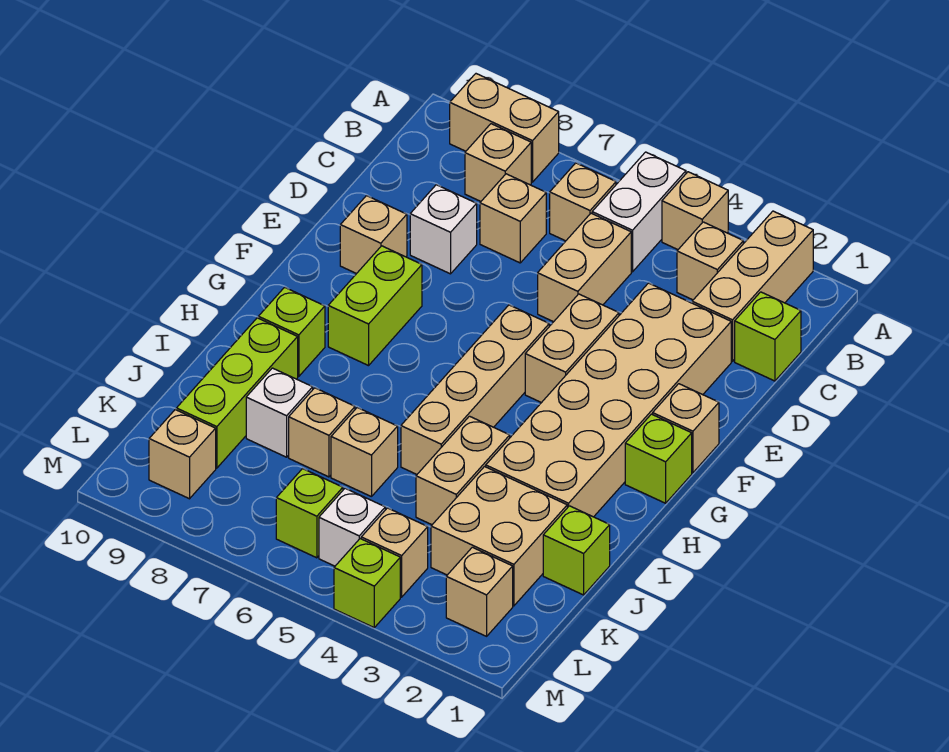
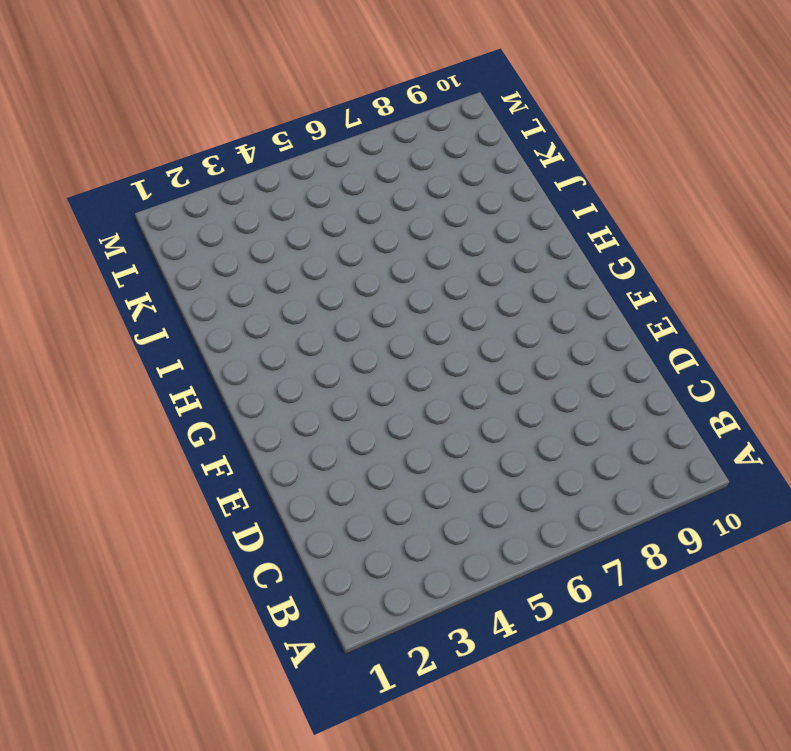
none -> tan 1x3 brick [692,211,813,361]
none -> tan 1x1 brick [662,172,728,250]
none -> white 1x2 brick [592,152,686,272]
none -> tan 1x2 brick [450,74,559,182]

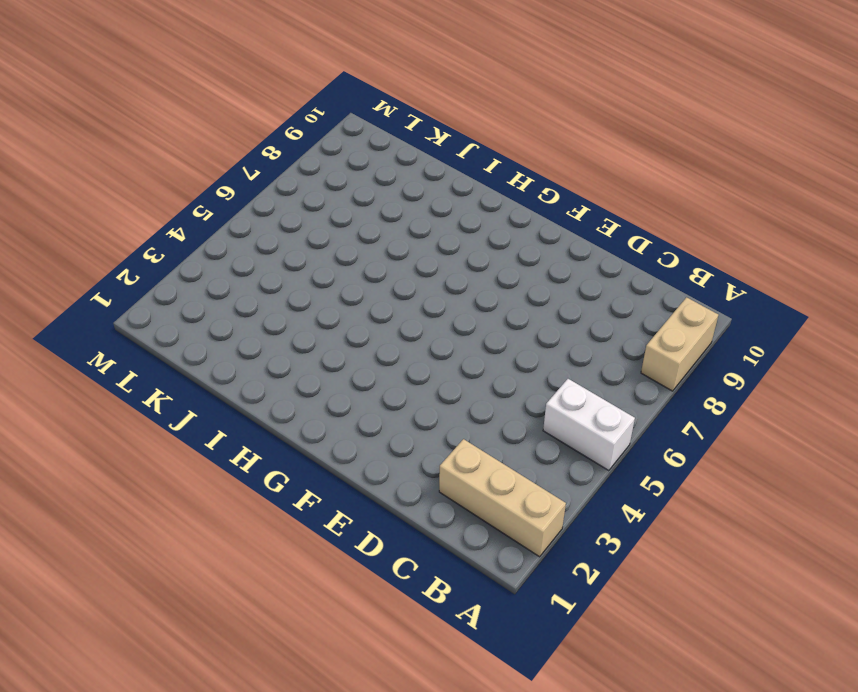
none -> tan 1x1 brick [662,172,728,250]
none -> tan 1x1 brick [677,222,743,300]
none -> tan 1x1 brick [550,163,616,241]
none -> tan 1x1 brick [465,124,531,201]

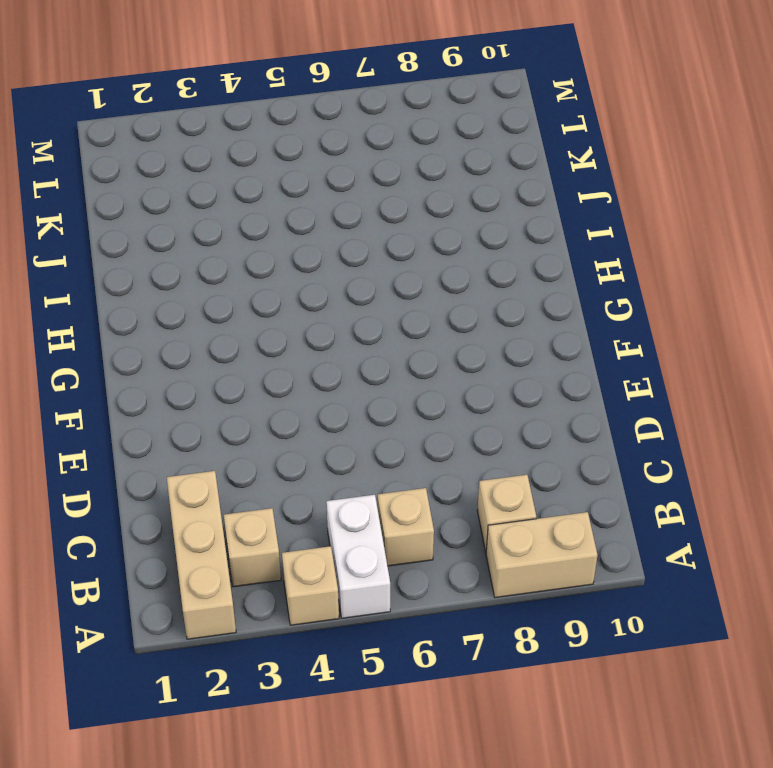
none -> lime 1x1 brick [735,292,801,381]
none -> tan 1x2 brick [538,213,631,322]
none -> tan 1x1 brick [480,174,546,263]
none -> tan 2x6 brick [486,283,731,517]

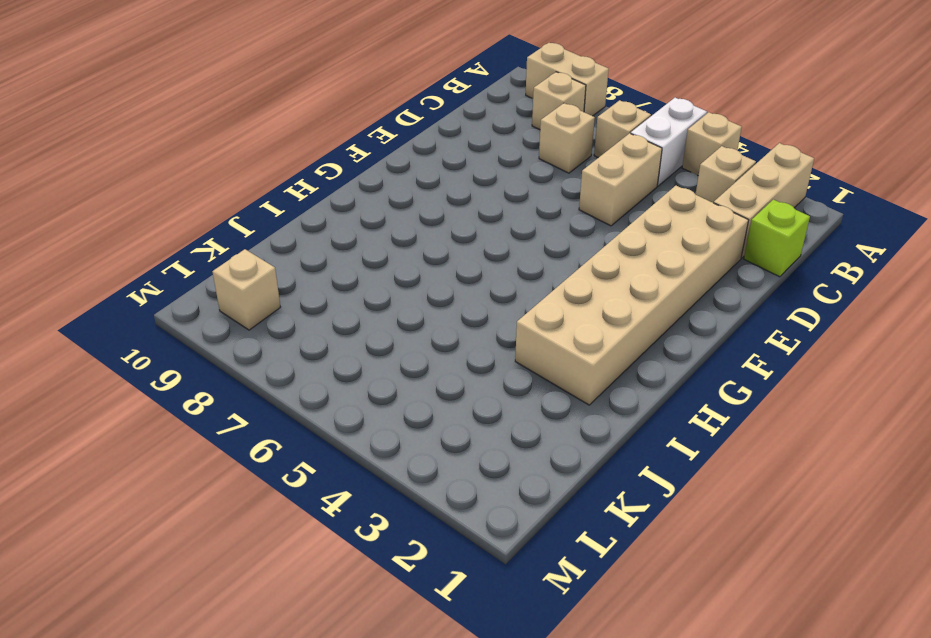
none -> white 1x1 brick [410,185,477,274]
none -> tan 1x2 brick [525,294,619,403]
none -> tan 1x1 brick [340,196,407,274]
none -> tan 1x1 brick [653,384,719,473]

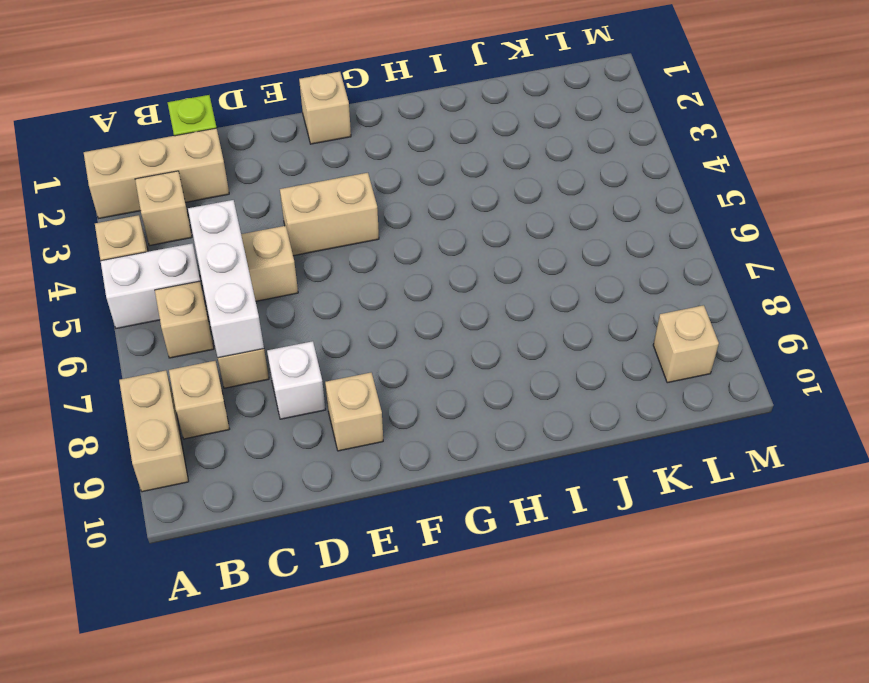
white 1x3 brick [188,200,264,358] -> none
none -> tan 2x6 brick [486,283,731,517]
none -> tan 1x4 brick [401,305,549,474]
none -> lime 1x2 brick [328,246,422,366]
none -> lime 1x1 brick [625,414,692,503]

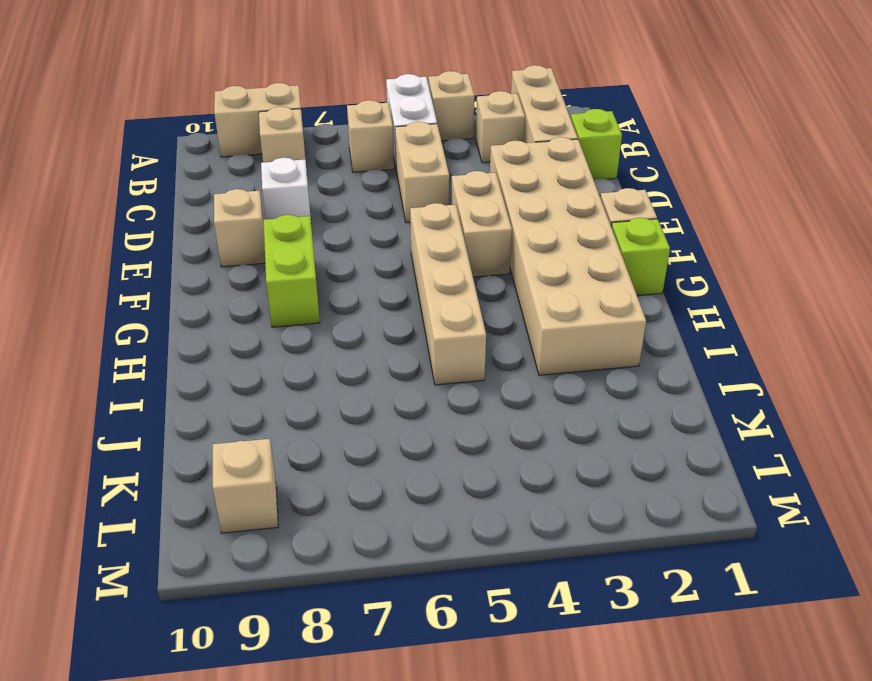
none -> tan 1x1 brick [480,174,546,263]
none -> lime 1x1 brick [258,287,325,376]
none -> tan 1x2 brick [416,416,510,525]
none -> lime 1x3 brick [176,318,298,468]

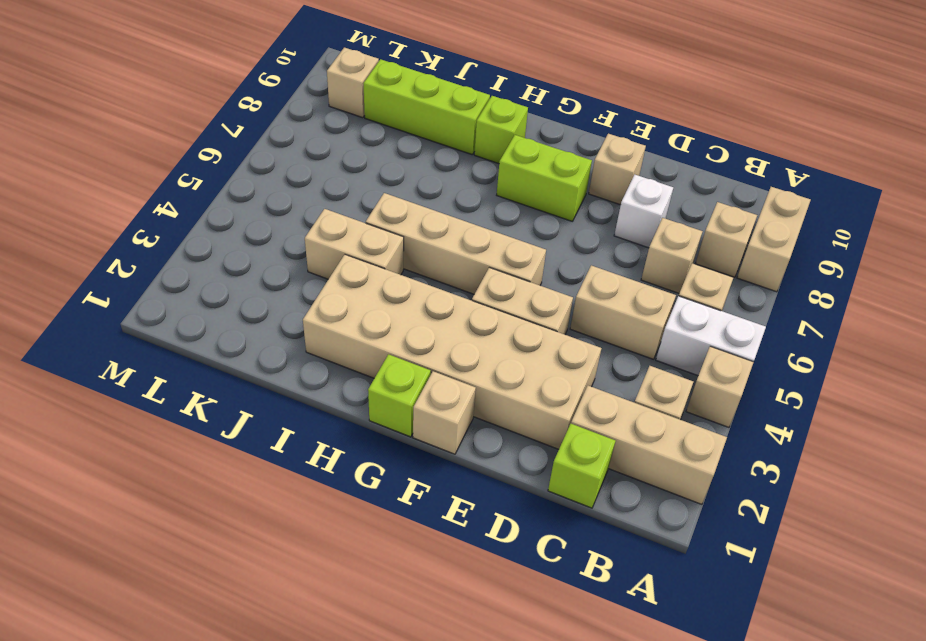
none -> lime 1x1 brick [543,506,610,595]
none -> tan 2x2 brick [431,467,567,606]
none -> tan 1x1 brick [331,408,398,497]
none -> tan 1x1 brick [289,388,355,477]

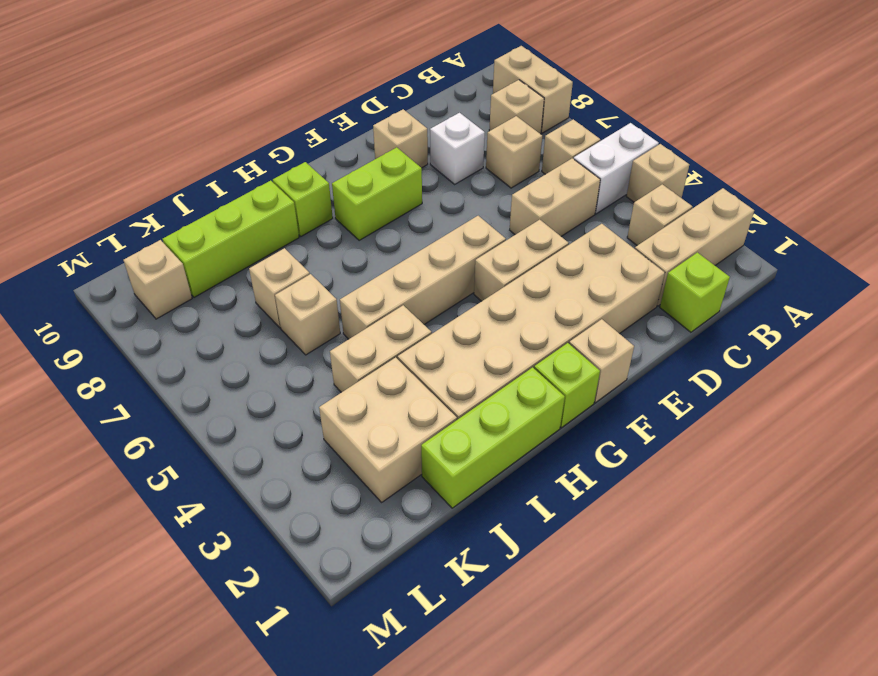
lime 1x3 brick [421,367,565,508] -> lime 1x1 brick [543,506,610,595]
none -> white 1x1 brick [246,368,313,457]
none -> tan 1x1 brick [446,547,513,636]
none -> tan 1x1 brick [361,508,428,597]
none -> white 1x1 brick [319,488,385,566]

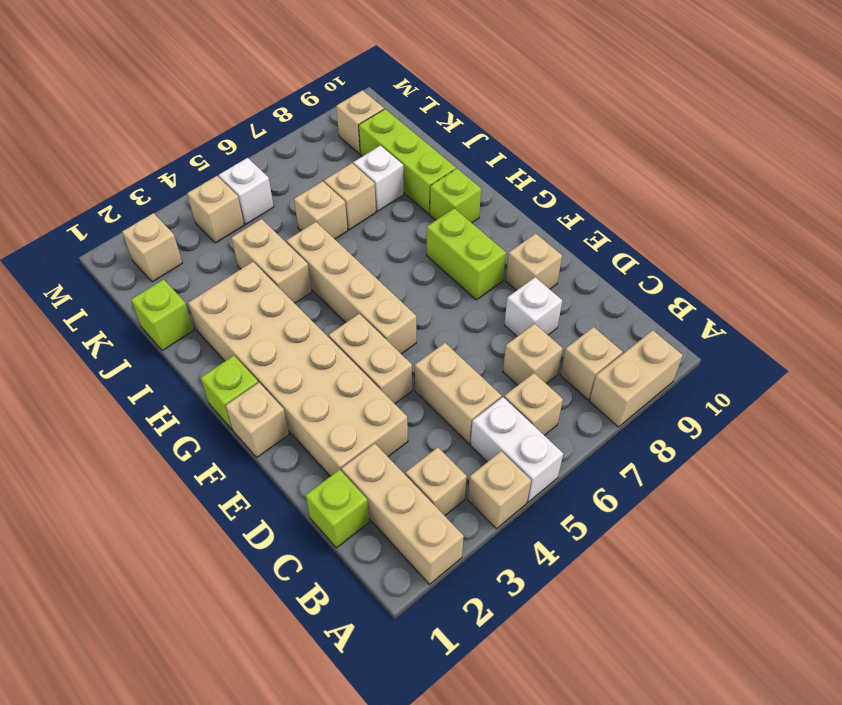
none -> tan 2x2 brick [431,467,567,606]
none -> lime 1x1 brick [276,469,343,558]
none -> lime 1x1 brick [334,539,400,627]

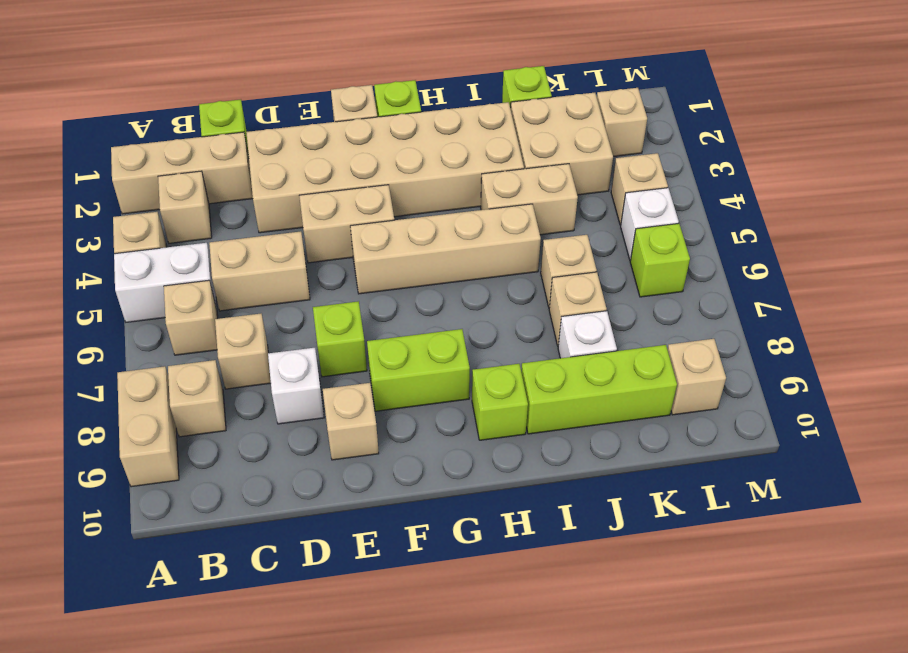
lime 1x1 brick [313,301,367,377] -> lime 1x1 brick moved to [334,539,400,627]

